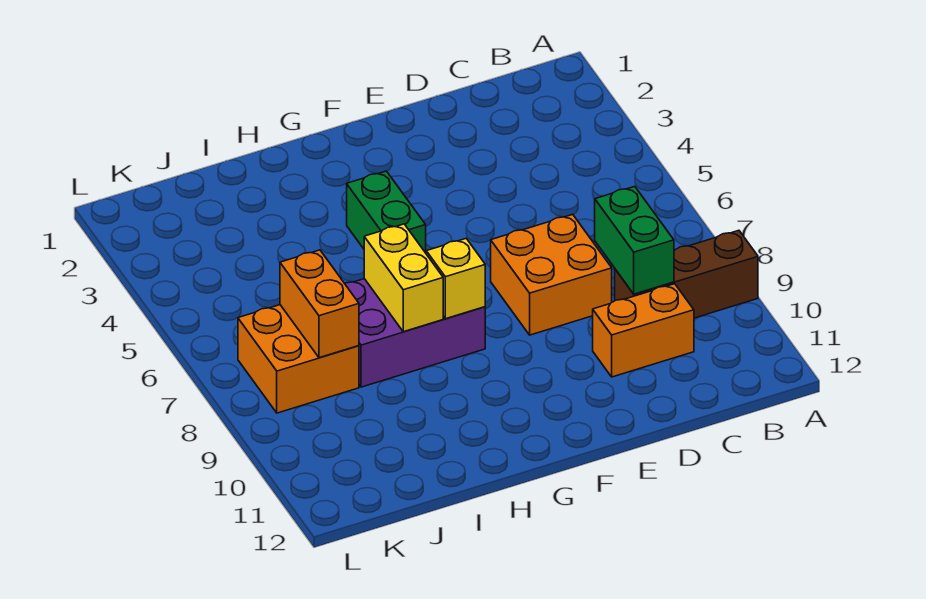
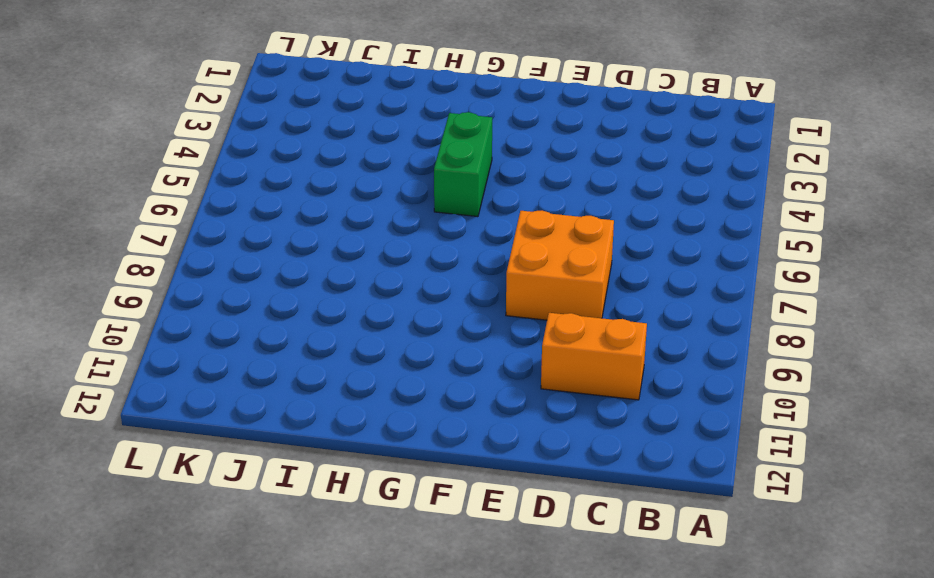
none -> brown 1x3 brick [615,230,758,318]
none -> purple 2x3 brick [345,279,485,387]

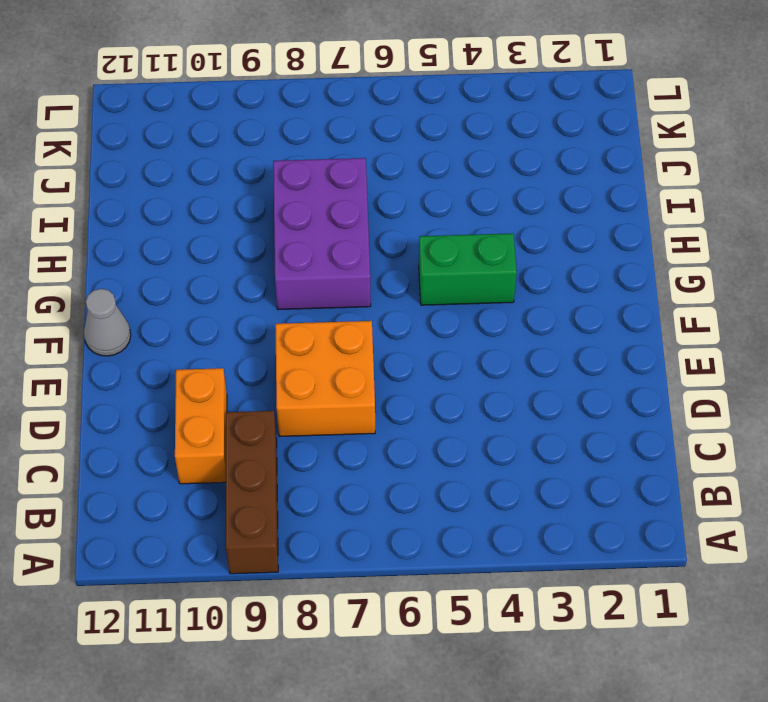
grey 1x1 cone [84,289,131,356] -> none
none -> orange 2x2 brick [238,305,359,413]
none -> green 1x2 brick [595,187,674,294]

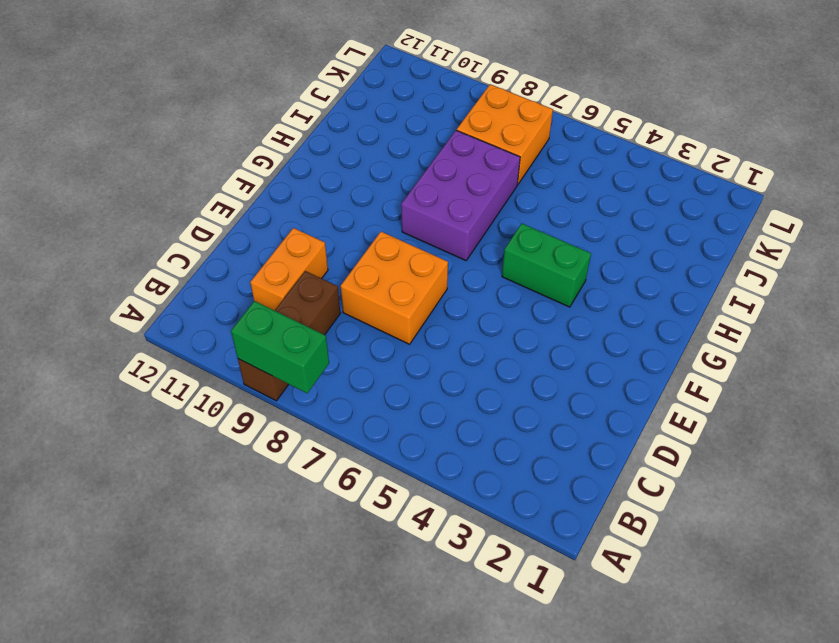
green 1x2 brick [231,301,329,393] -> green 1x2 brick moved to [595,187,674,294]
none -> yellow 1x1 brick [426,239,485,319]
none -> yellow 1x2 brick [364,224,443,332]

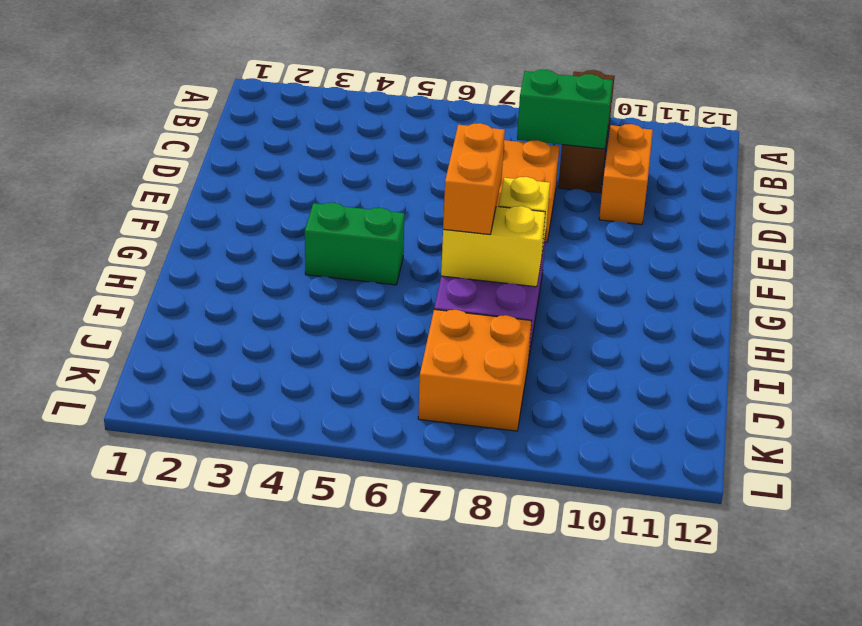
orange 1x2 brick [443,123,505,234] -> orange 1x2 brick turned to [280,250,359,358]

